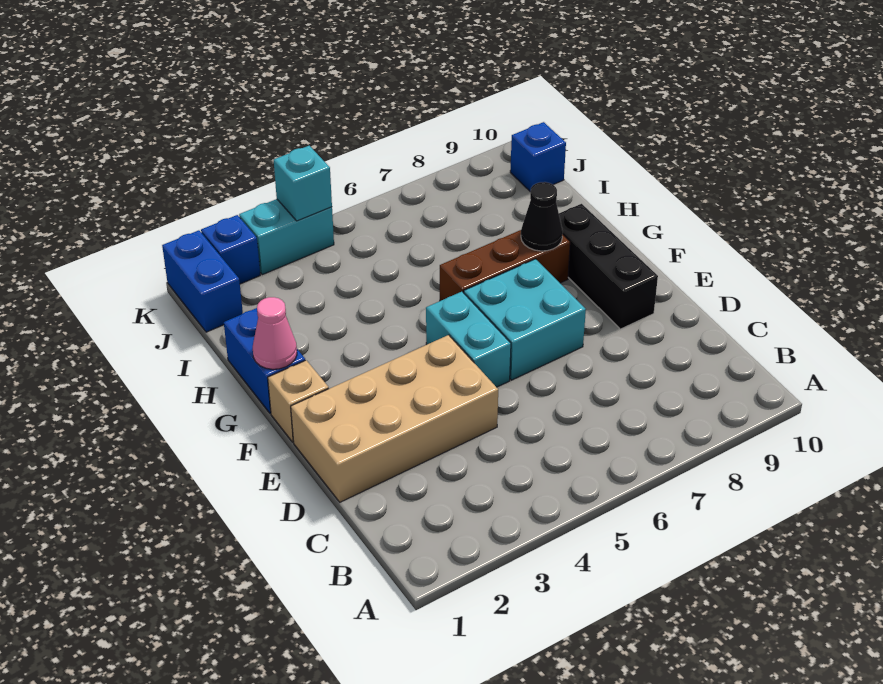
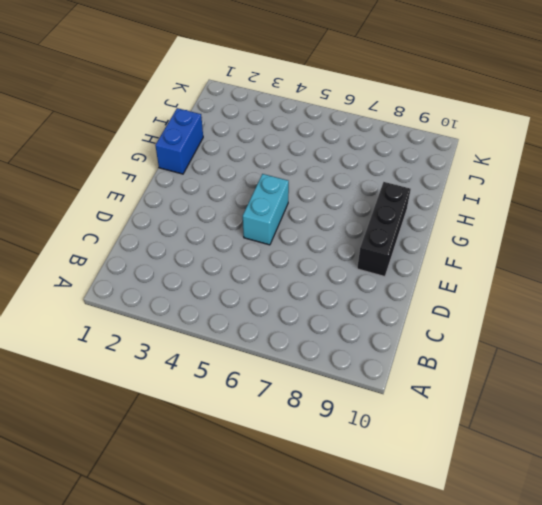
none -> tan 2x4 brick [291,335,498,502]
none -> cyan 2x2 brick [464,259,586,380]
none -> tan 1x1 brick [268,360,329,442]

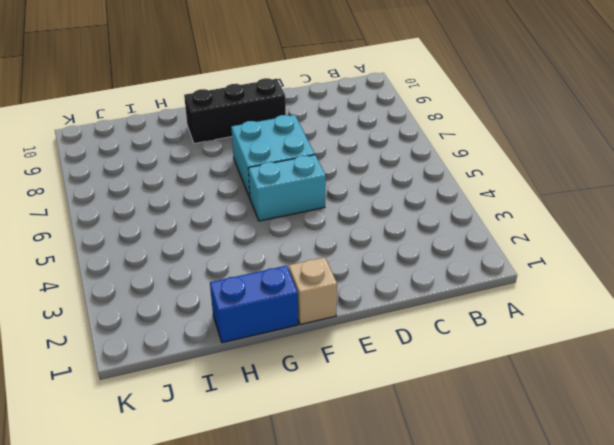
none -> tan 2x4 brick [291,335,498,502]
none -> brown 1x3 brick [440,230,570,301]
none -> blue 1x2 brick [162,230,243,332]

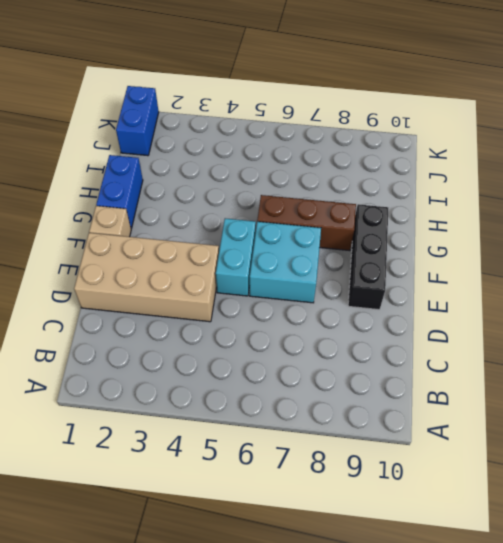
none -> blue 1x1 brick [510,122,566,192]
none -> blue 1x1 brick [201,215,260,284]
none -> cyan 1x2 brick [239,199,334,275]

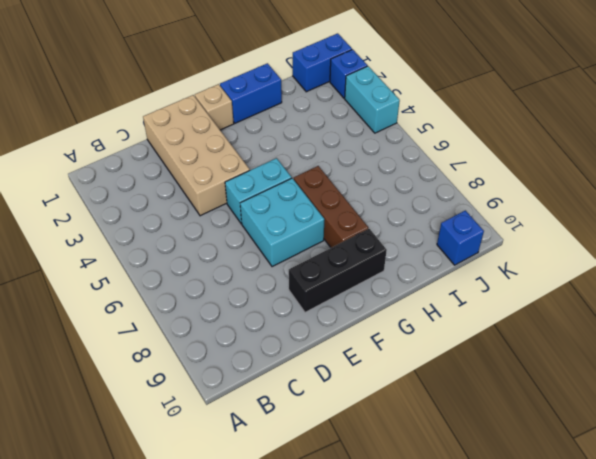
none -> pink 1x1 cone [253,297,297,369]
none -> black 1x1 cone [521,182,563,251]
none -> cyan 1x1 brick [274,146,332,221]

